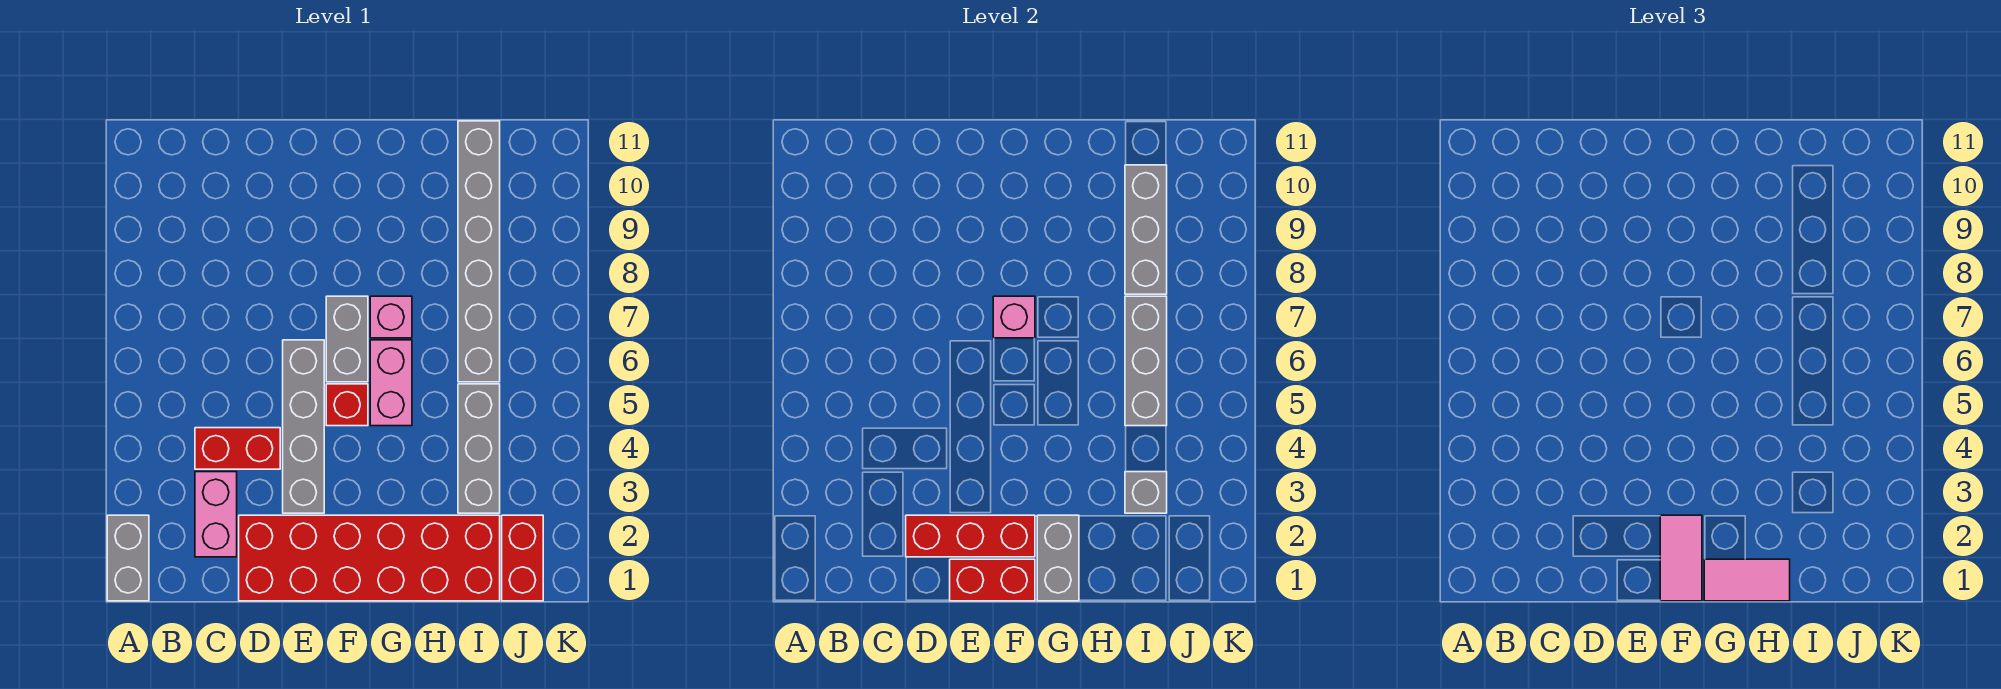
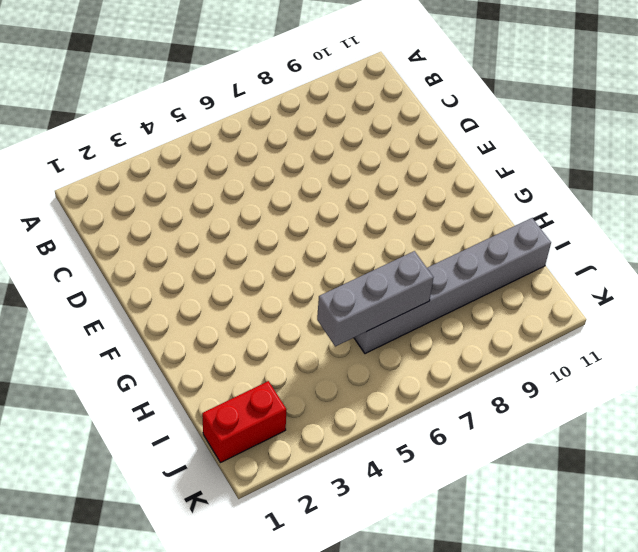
none -> grey 1x2 brick [107,515,149,601]
none -> pink 1x2 brick [195,472,237,557]
none -> red 1x2 brick [195,428,280,469]

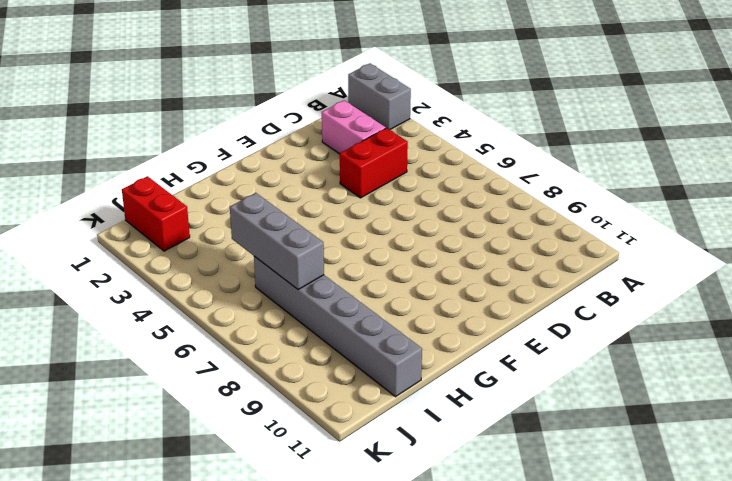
none -> red 2x6 brick [239,515,500,601]
none -> grey 1x4 brick [283,340,324,513]
none -> red 1x1 brick [326,384,368,426]

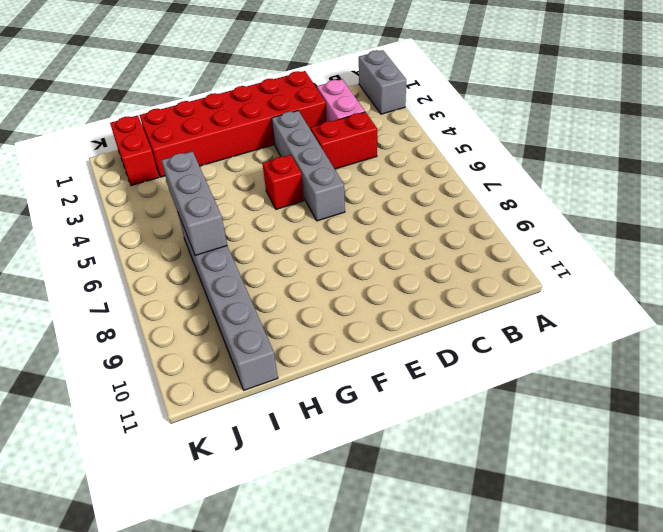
none -> grey 1x2 brick [326,296,368,382]
none -> pink 1x2 brick [370,340,412,426]
none -> pink 1x1 brick [370,296,412,338]

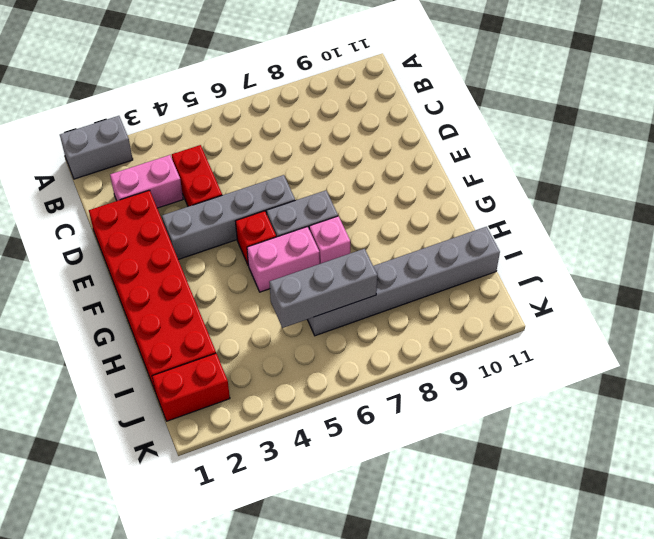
none -> grey 1x3 brick [458,384,500,513]
none -> red 1x3 brick [906,515,1035,557]
none -> red 1x2 brick [950,559,1035,601]

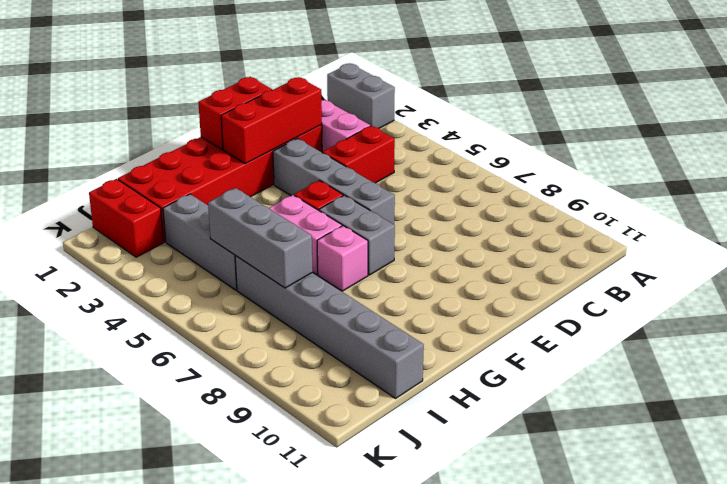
none -> pink 1x1 brick [993,296,1035,338]
none -> grey 1x2 brick [1037,515,1079,601]
none -> grey 1x1 brick [1125,472,1167,513]

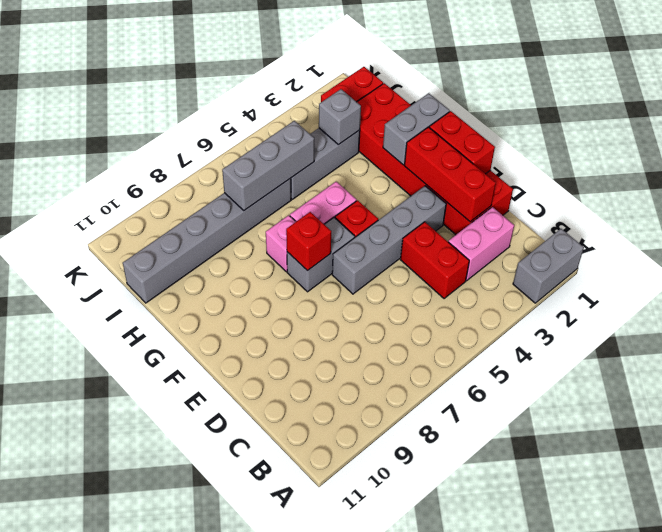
red 1x1 brick [286,212,331,271] -> pink 1x1 brick [993,296,1035,338]
none -> grey 1x3 brick [1125,165,1167,294]
none -> pink 1x2 tile [1660,515,1702,601]
none -> pink 1x2 tile [1704,559,1790,601]

